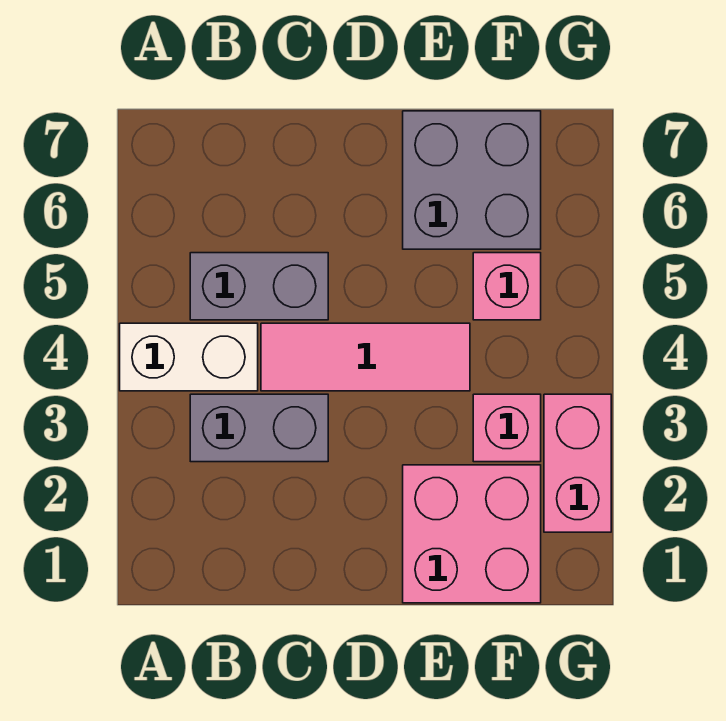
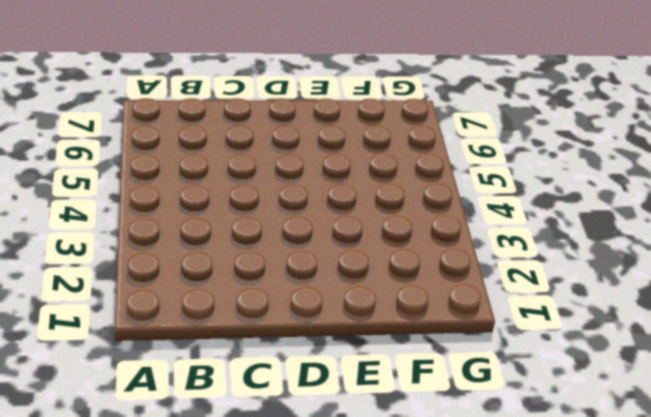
none -> white 1x2 brick [120,323,258,391]
none -> grey 1x2 brick [190,394,328,462]

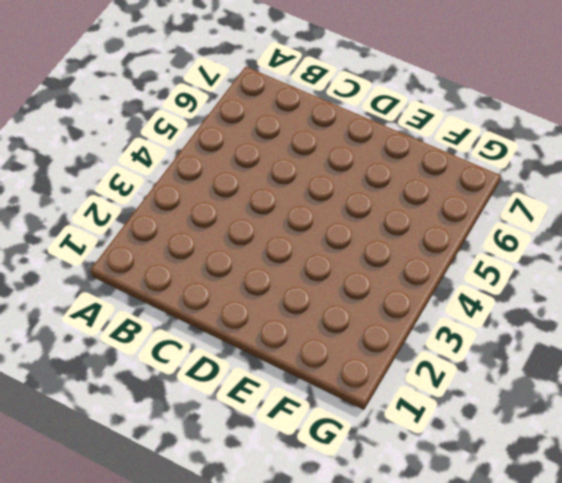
none -> white 1x2 brick [120,323,258,391]
none -> grey 1x2 brick [190,394,328,462]

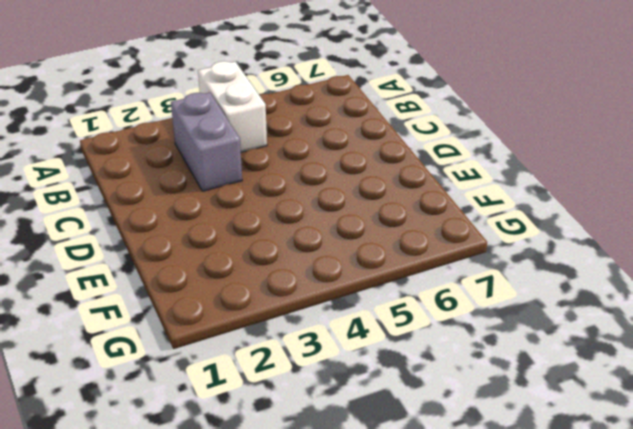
none -> grey 1x2 brick [190,253,328,320]
none -> pink 1x3 tile [261,323,470,391]

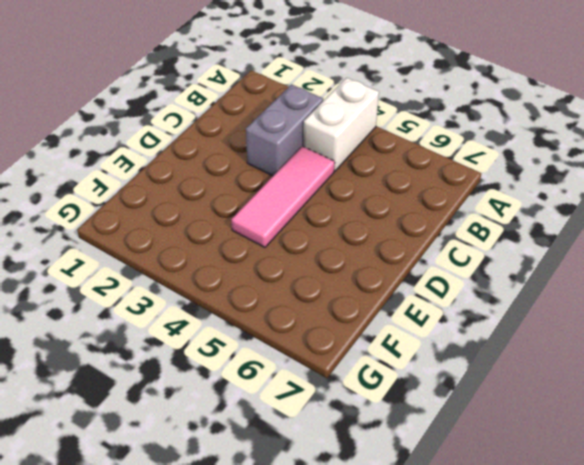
none -> grey 1x2 brick [190,253,328,320]
none -> pink 2x2 brick [403,465,541,603]

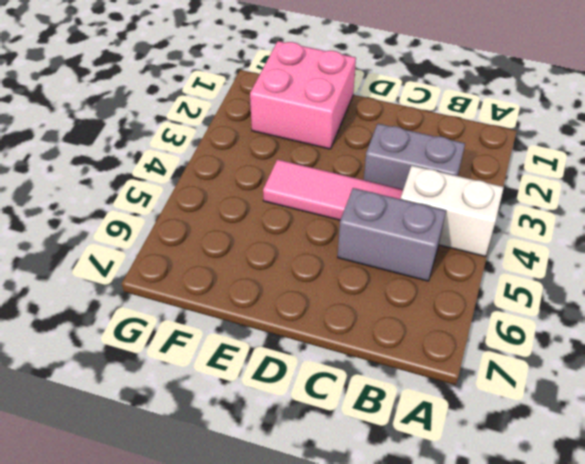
none -> grey 2x2 brick [403,111,541,249]
none -> pink 1x1 brick [473,394,541,462]

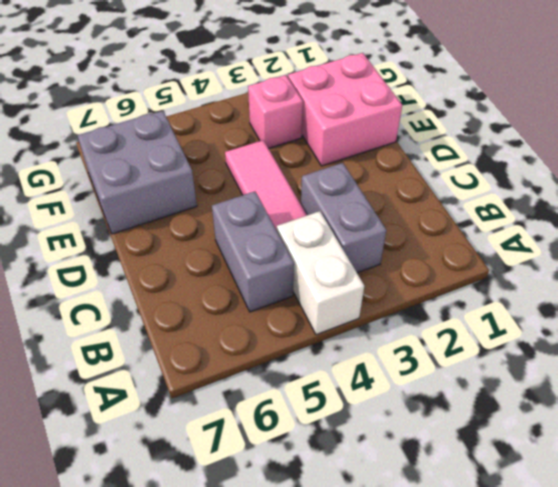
none -> pink 1x1 brick [473,253,541,320]
none -> pink 1x2 brick [544,394,611,532]

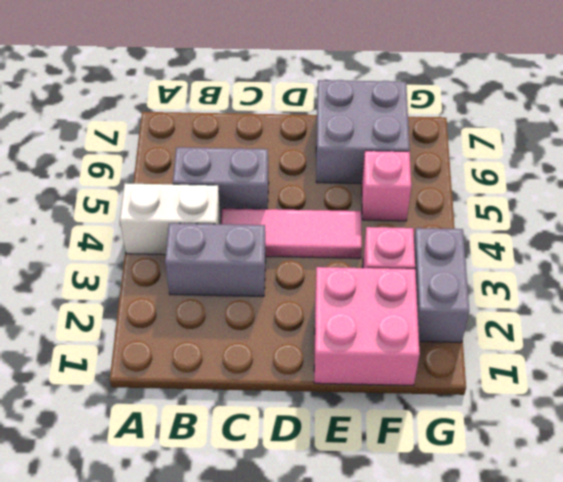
grey 1x2 brick [414,228,469,342] -> pink 1x2 brick [544,394,611,532]

